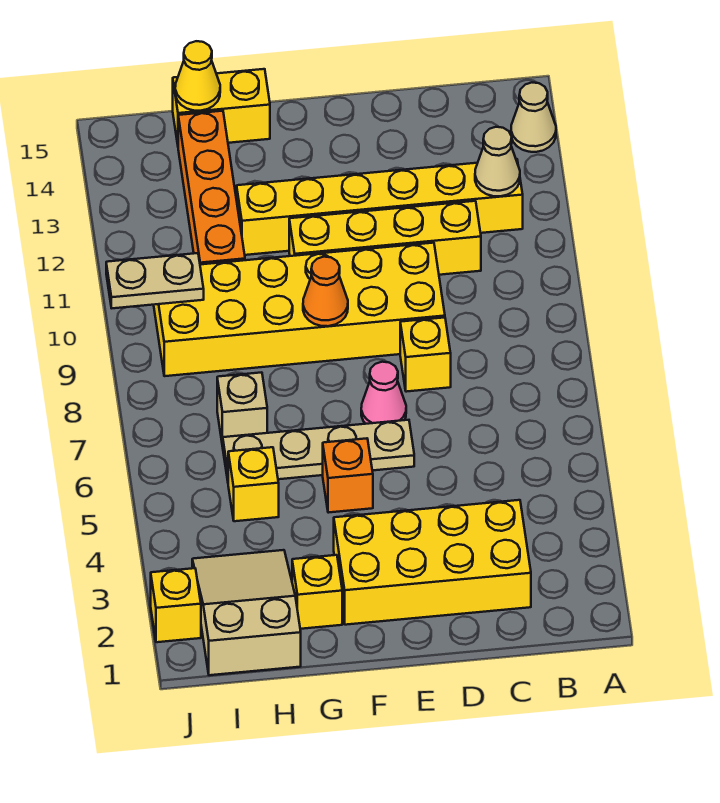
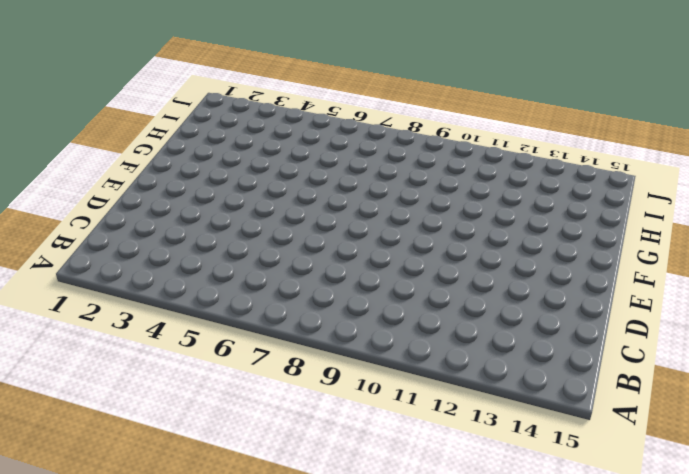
none -> tan 1x1 cone [511,83,556,152]
none -> yellow 1x6 brick [237,159,523,255]
none -> yellow 2x4 brick [334,500,531,625]

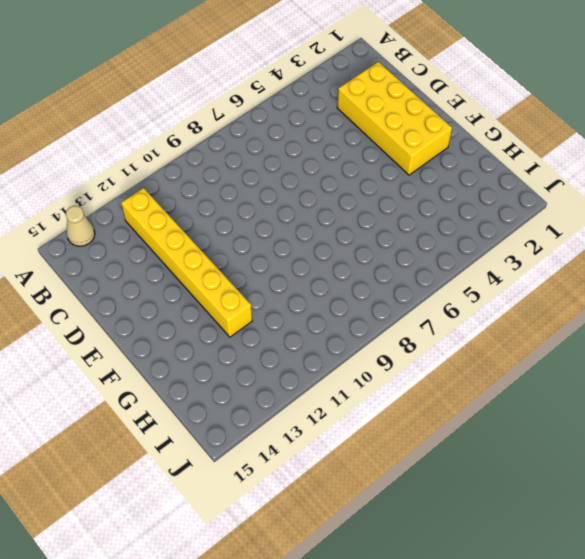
none -> yellow 1x4 brick [289,201,481,275]
none -> yellow 1x1 brick [400,317,451,392]
none -> yellow 2x6 brick [154,243,445,376]

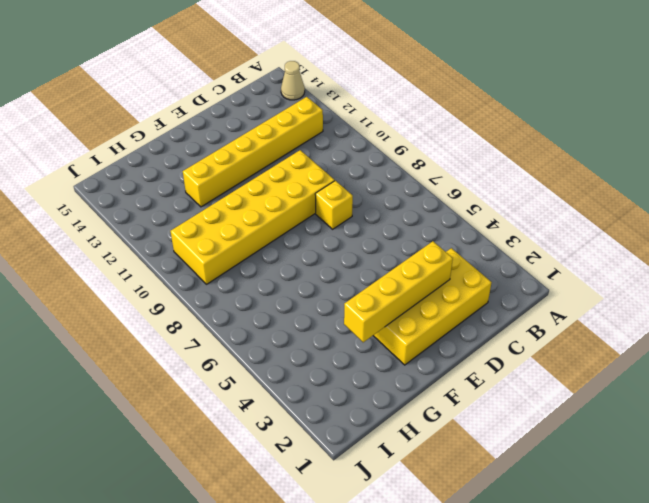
yellow 1x4 brick [344,241,453,342] -> yellow 1x4 brick moved to [289,201,481,275]
none -> tan 1x4 plate [223,420,414,480]
none -> pink 1x1 cone [361,362,406,424]
none -> orange 1x1 brick [323,438,373,513]

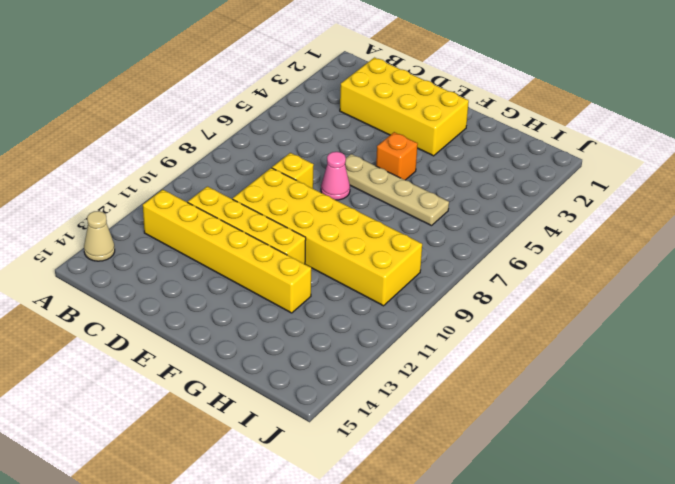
none -> yellow 1x1 brick [292,555,342,629]
none -> yellow 1x2 brick [173,69,270,144]
none -> tan 2x3 slope [192,550,301,675]

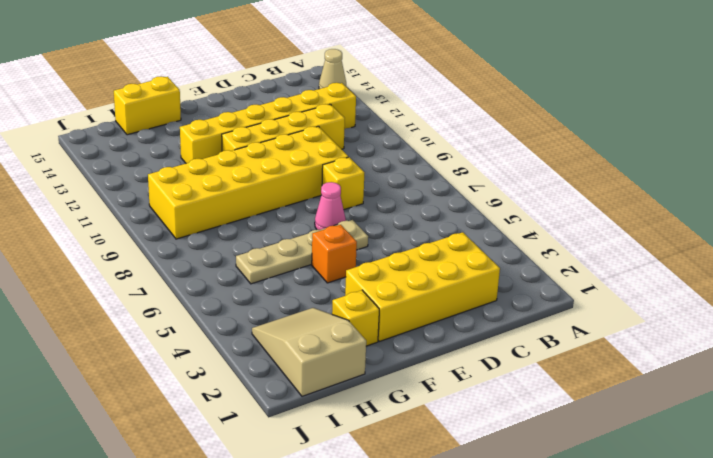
none -> yellow 1x1 brick [228,447,279,521]
none -> tan 1x1 brick [217,372,267,446]
none -> orange 1x4 brick [178,111,245,264]

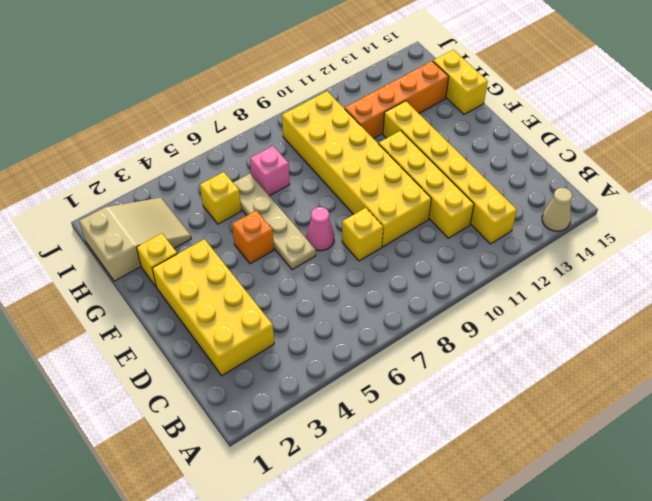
pink 1x1 brick [250,146,290,196] -> tan 1x1 brick [217,372,267,446]
none -> yellow 1x1 brick [151,568,201,642]
none -> tan 1x1 cone [475,127,520,196]
none -> orange 1x1 cone [303,257,348,326]

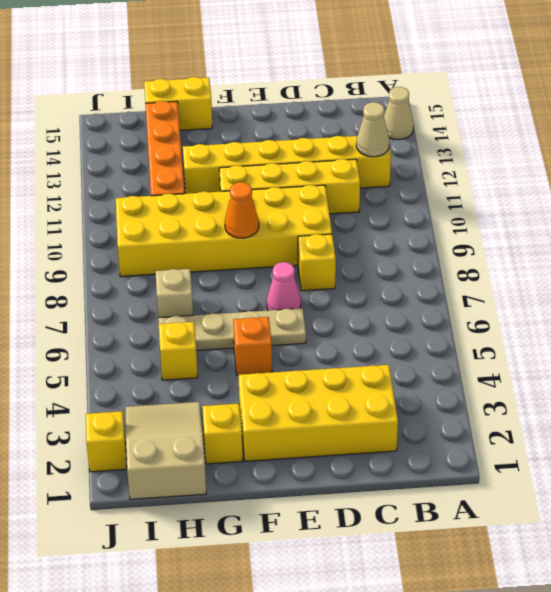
none -> yellow 1x1 cone [175,41,220,111]
none -> tan 1x2 plate [106,253,204,308]

